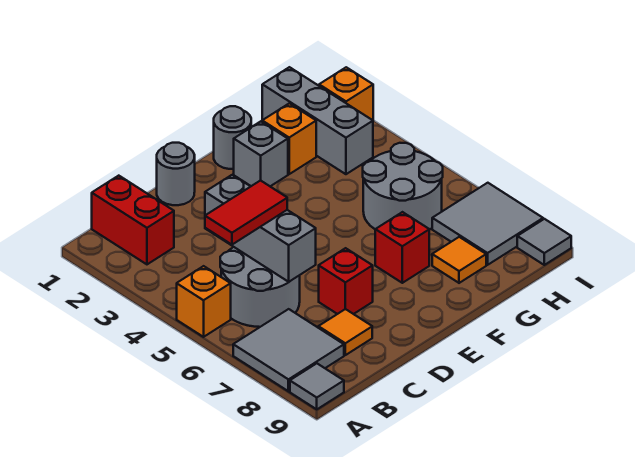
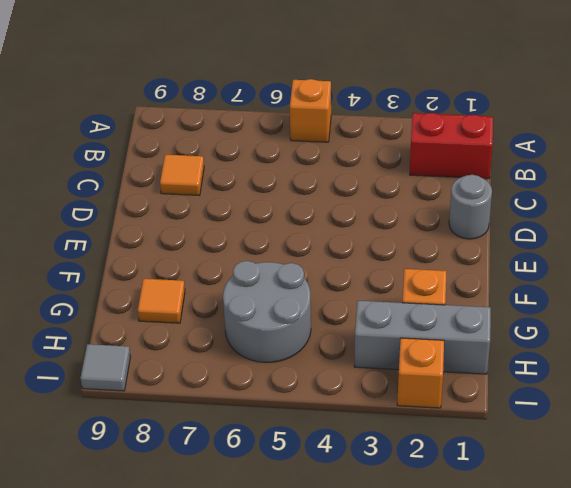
none -> grey 2x2 tile [233,309,344,391]
none -> grey 1x1 tile [290,363,344,409]
none -> grey 2x2 round brick [220,247,300,327]

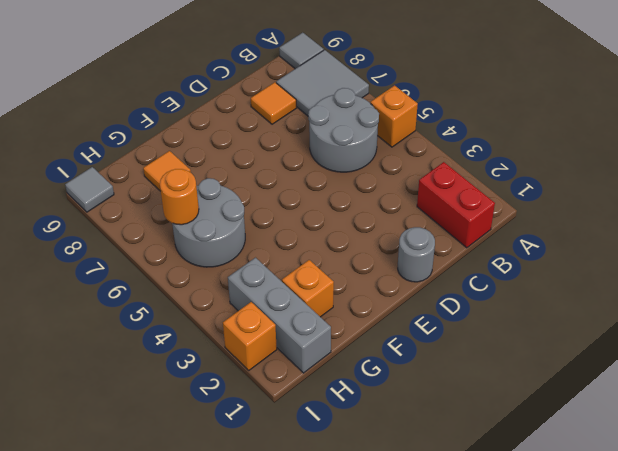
orange 1x1 round brick [160,169,199,225] -> none
none -> red 1x1 brick [319,248,373,314]
none -> grey 1x1 round brick [214,106,251,169]
none -> grey 1x1 brick [234,121,288,186]

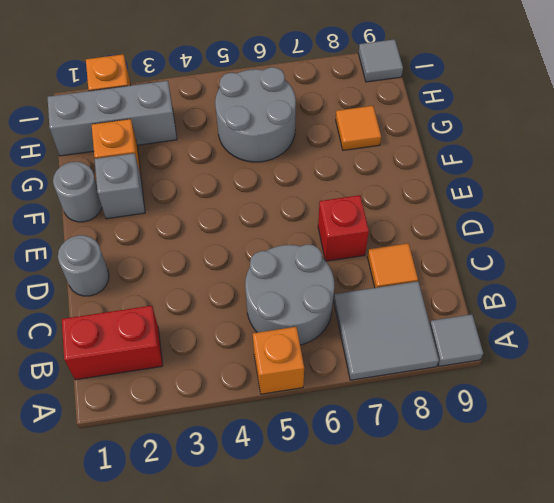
none -> red 1x1 brick [375,212,429,283]
none -> grey 2x2 tile [432,183,543,265]
none -> grey 1x3 brick [205,175,316,282]

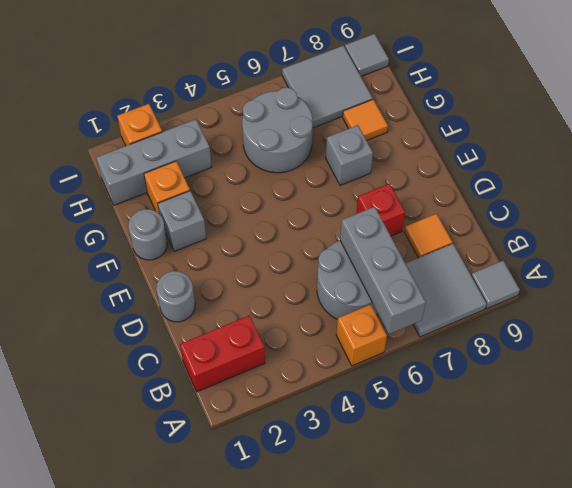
grey 1x3 brick [340,207,426,334] -> grey 1x3 brick turned to [205,175,316,282]
grey 1x1 brick [326,125,373,185] -> red 1x1 brick [375,212,429,283]
none -> red 1x2 tile [205,180,287,245]

